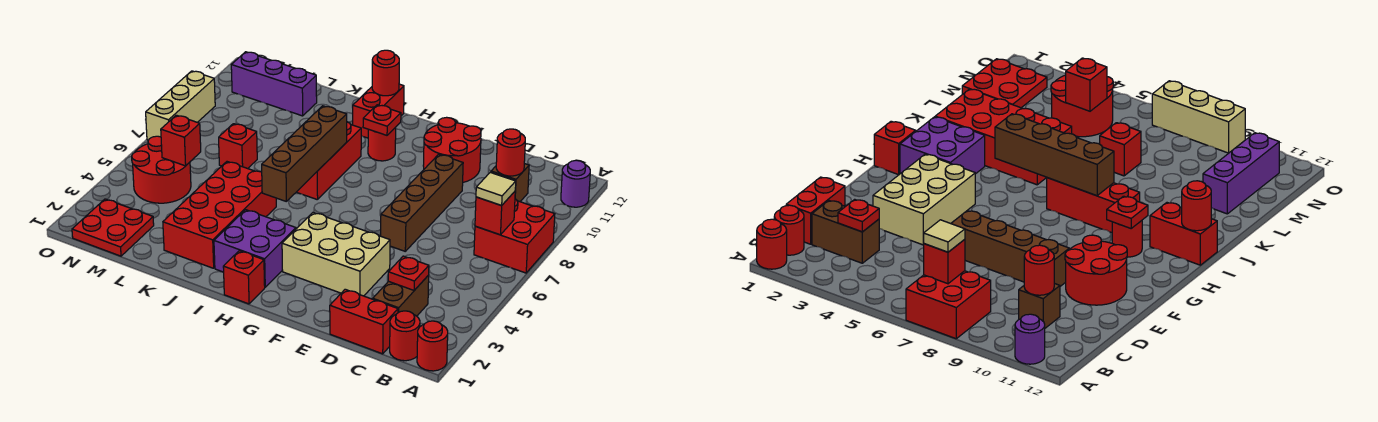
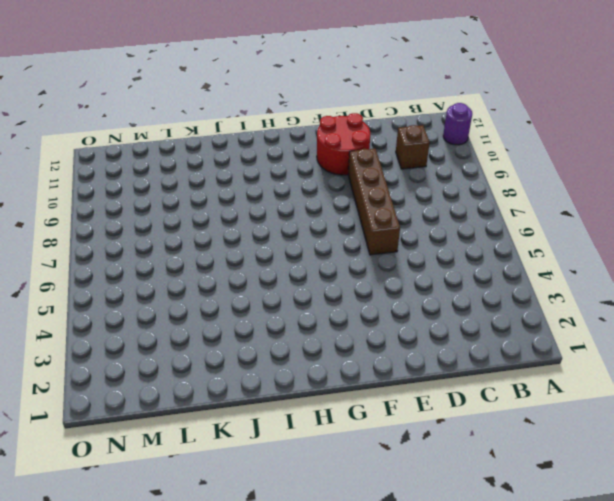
none -> red 1x1 round brick [417,321,448,371]
none -> red 2x2 brick [474,199,555,273]
none -> red 1x1 round brick [390,311,420,361]

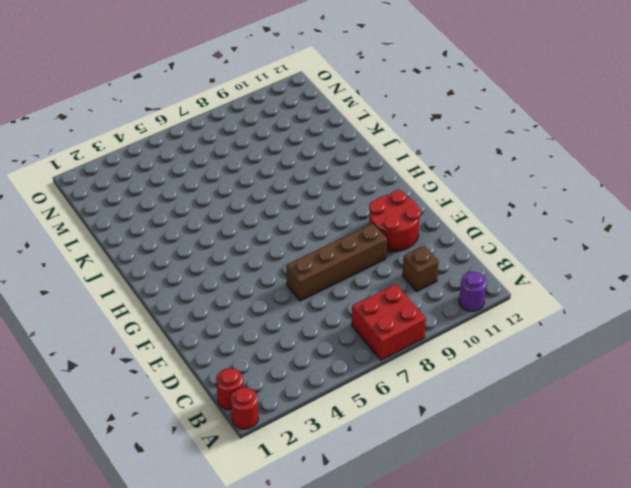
none -> red 1x2 brick [330,289,398,354]
none -> brown 1x2 brick [373,275,429,316]
none -> tan 2x3 brick [282,213,390,296]

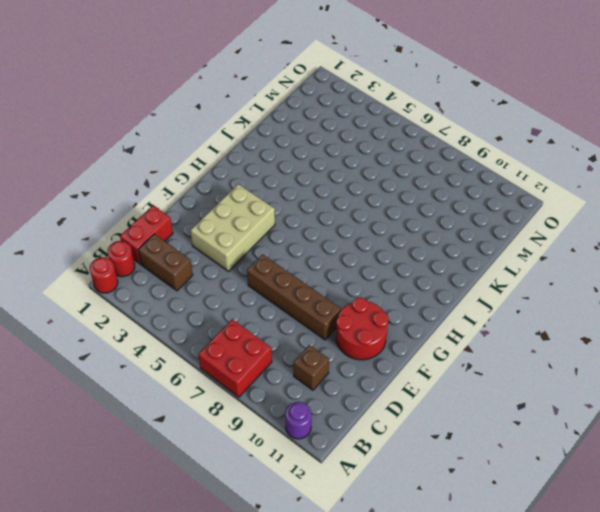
none -> red 1x1 brick [223,251,265,304]
none -> purple 2x2 brick [214,210,296,287]
none -> red 1x1 round brick [368,127,396,161]

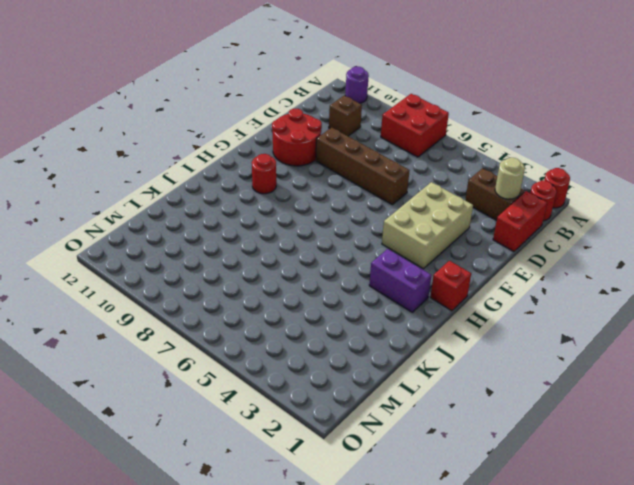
tan 1x1 round brick [495,158,525,199] -> none
purple 1x2 brick [369,249,432,312] -> purple 2x2 brick [214,210,296,287]
none -> red 1x3 brick [297,122,361,200]
none -> red 1x2 brick [353,84,404,138]
none -> red 2x4 brick [163,162,276,268]

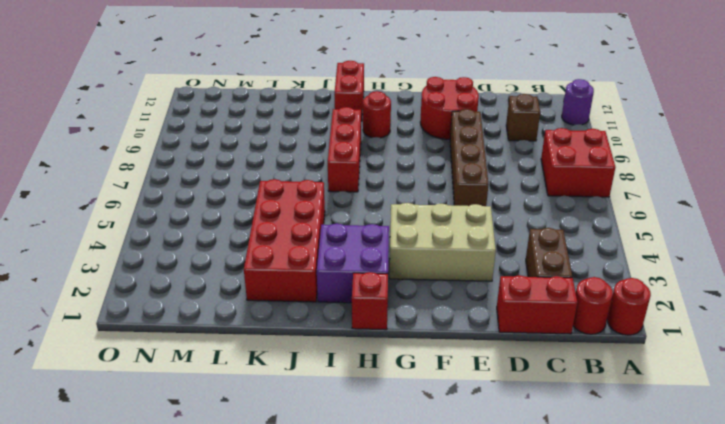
none -> red 1x1 brick [219,124,257,169]
none -> purple 1x3 brick [231,52,317,116]
none -> red 2x2 plate [72,199,154,256]

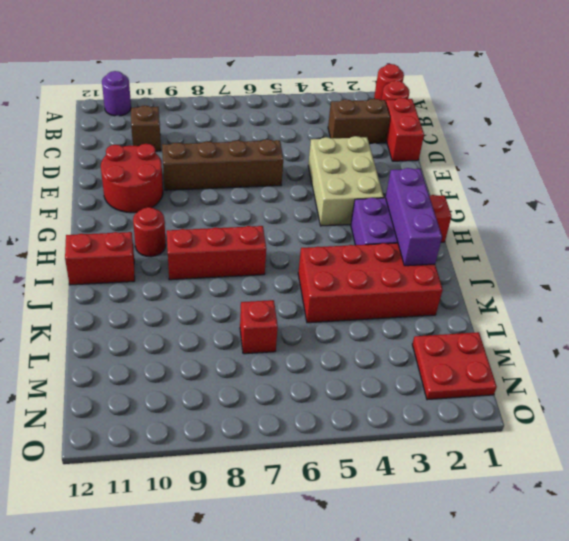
purple 1x3 brick [386,168,442,266] -> purple 1x3 brick moved to [231,52,317,116]
none -> red 2x2 brick [474,199,555,273]
none -> red 2x2 round brick [132,136,191,203]
none -> tan 1x3 brick [146,71,215,140]

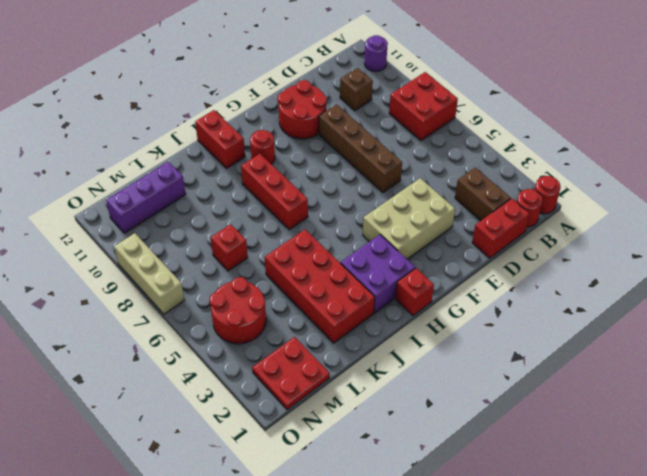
none -> red 1x1 brick [475,192,515,235]
none -> red 1x1 plate [388,256,429,290]
none -> red 1x1 round brick [496,129,525,176]

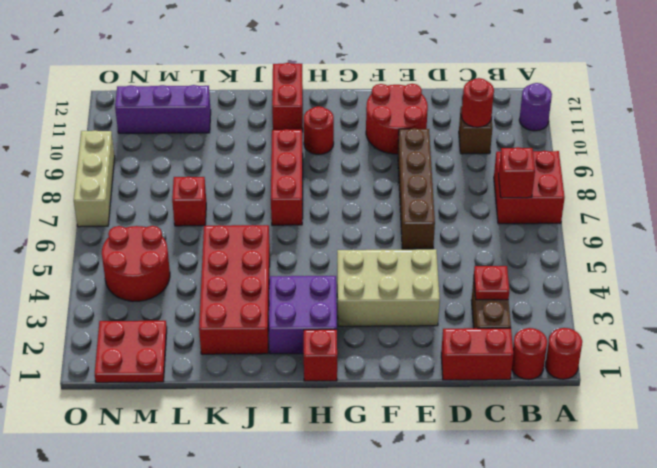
none -> red 1x1 plate [363,105,401,135]
none -> brown 1x4 brick [262,106,347,202]
none -> red 1x1 round brick [372,50,399,96]

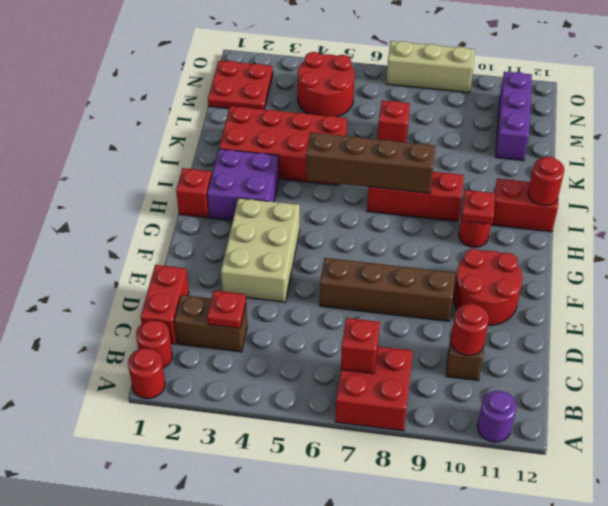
none -> red 1x1 brick [161,115,201,166]
none -> tan 1x1 tile [476,172,516,205]

